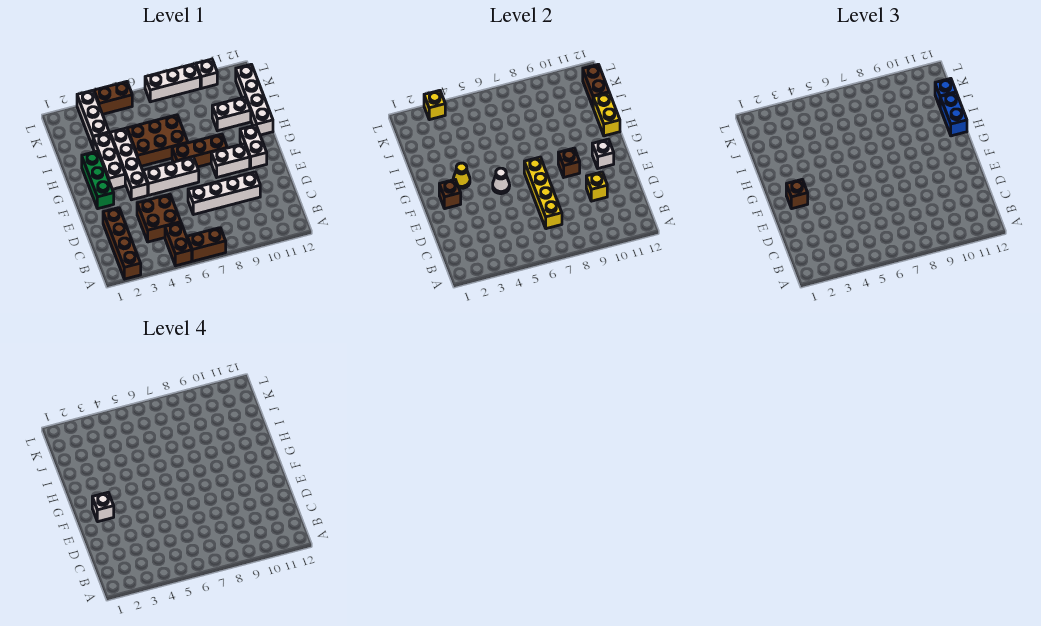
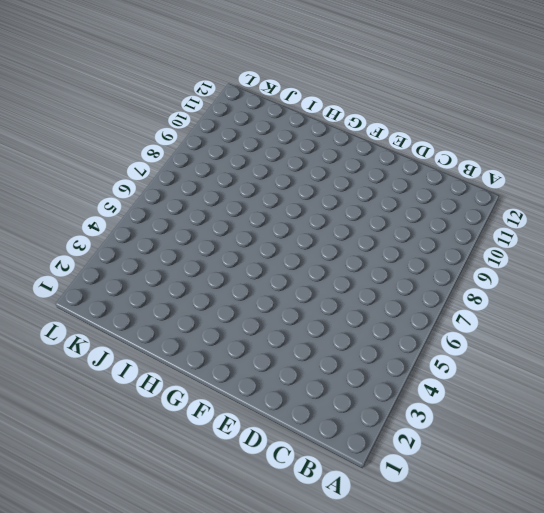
none -> brown 1x4 brick [103,208,141,279]
none -> brown 1x2 brick [165,222,192,266]
none -> brown 1x2 brick [187,228,226,261]
none -> brown 2x2 brick [137,194,181,242]

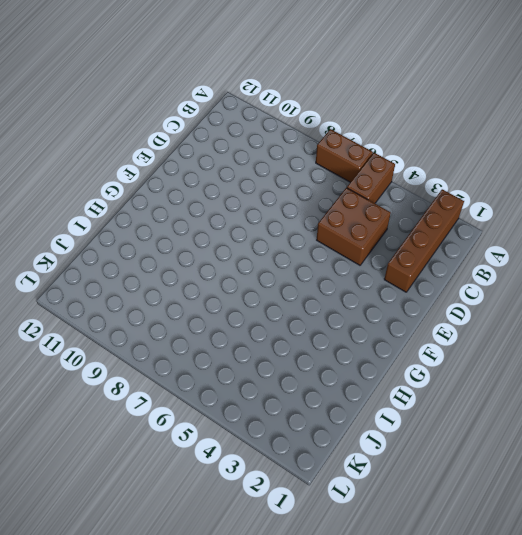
none -> white 1x4 brick [188,172,260,215]
none -> green 1x3 brick [82,151,114,209]
none -> white 1x4 brick [110,128,148,200]
none -> white 1x3 brick [143,157,199,195]

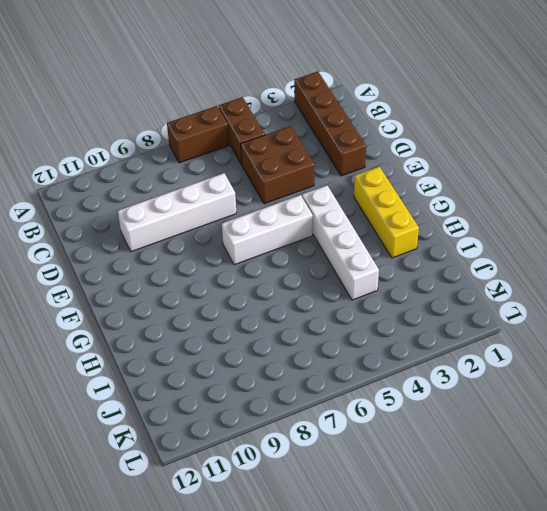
yellow 1x3 brick [354,167,419,258] -> green 1x3 brick [82,151,114,209]
none -> white 1x2 brick [211,144,250,177]
none -> white 1x2 brick [240,125,267,168]
none -> white 1x3 brick [93,133,125,189]
none -> brown 1x3 brick [172,134,227,167]

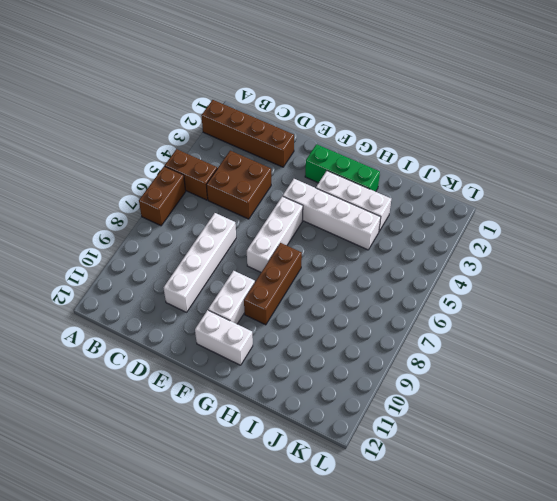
none -> brown 2x3 brick [127,115,188,166]
none -> white 1x4 brick [236,64,273,135]
none -> white 1x2 brick [212,97,251,131]
none -> white 1x3 brick [77,90,109,147]

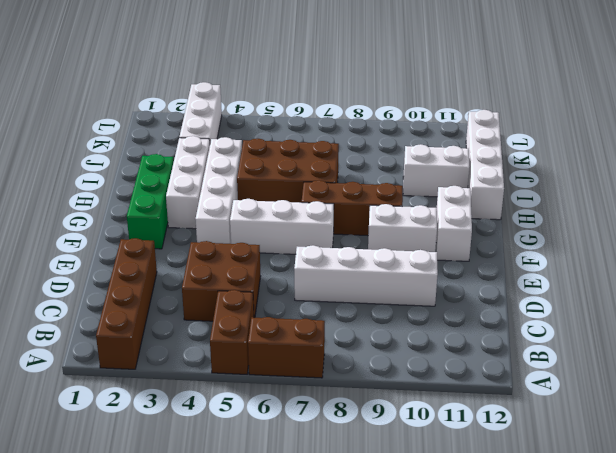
none -> brown 1x2 brick [94,82,132,114]
none -> white 1x3 brick [145,64,200,102]
none -> white 1x1 brick [196,59,217,88]
none -> yellow 1x4 brick [524,157,562,229]

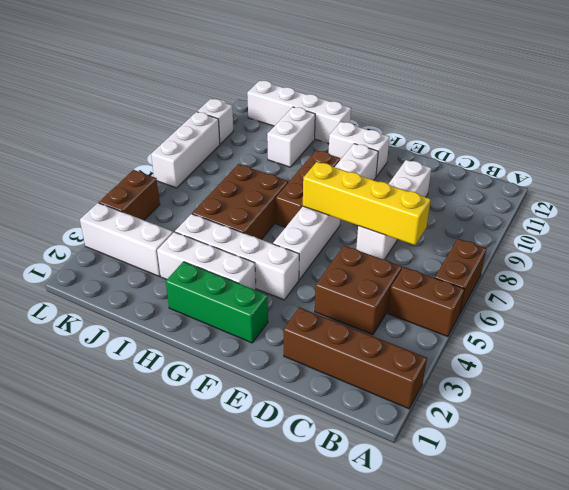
none -> yellow 1x1 brick [586,172,607,201]
none -> brown 1x1 brick [439,180,461,209]
none -> white 1x1 cone [493,168,510,194]
none -> brown 1x1 brick [558,148,580,177]

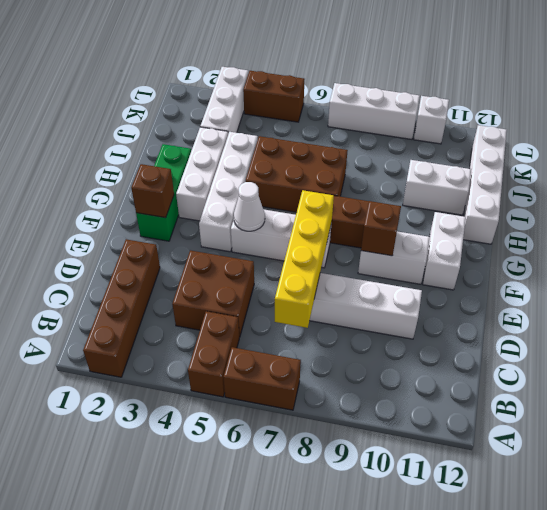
none -> yellow 1x1 brick [586,172,607,201]
none -> white 1x1 brick [592,139,614,168]
none -> yellow 1x1 cone [453,163,470,188]
none -> yellow 1x2 brick [593,93,620,136]

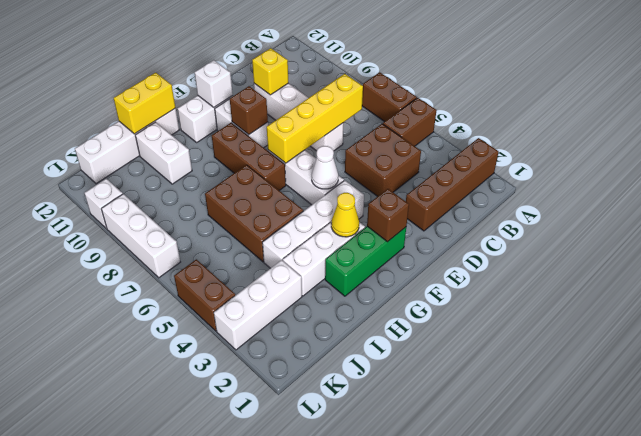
none -> brown 1x2 brick [583,64,609,106]
none -> yellow 1x1 brick [424,90,445,120]
none -> brown 1x1 brick [786,180,808,209]
none -> blue 1x2 brick [940,93,967,136]

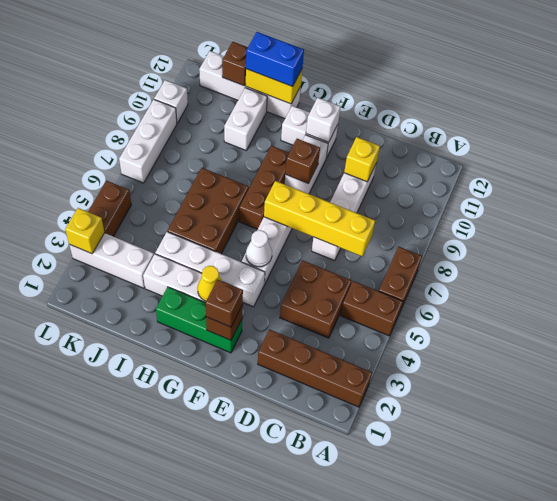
brown 1x1 brick [222,42,248,86] -> brown 1x2 brick [583,64,609,106]
none -> blue 1x1 brick [935,78,956,106]
none -> white 1x1 brick [92,493,114,522]

